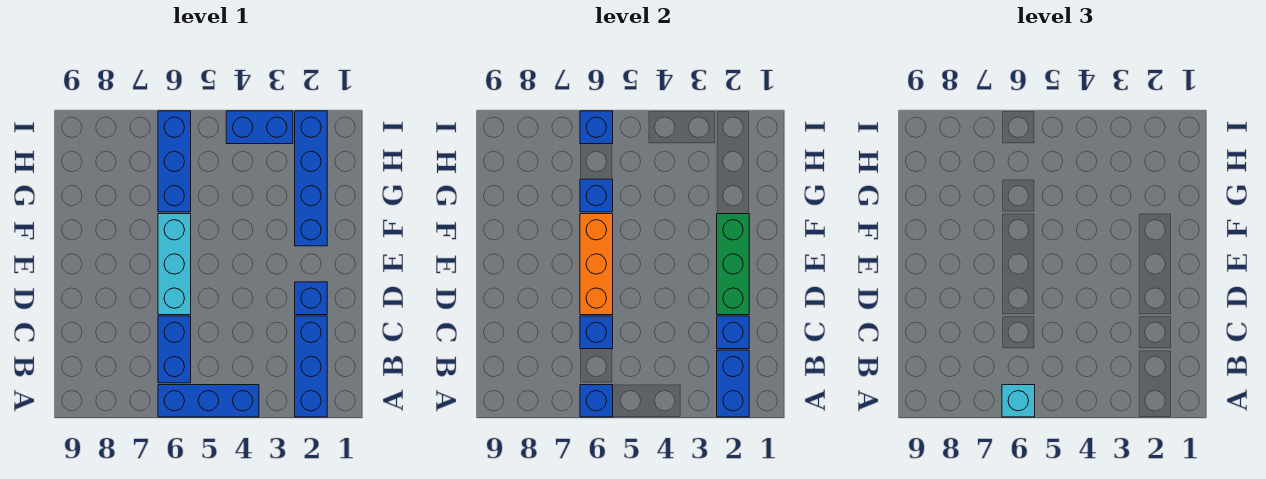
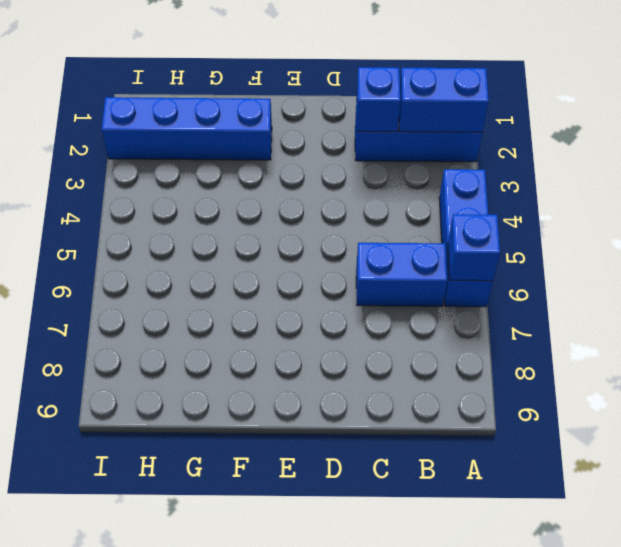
none -> blue 1x1 brick [295,282,327,315]
none -> cyan 1x3 brick [158,214,191,315]
none -> blue 1x3 brick [158,111,191,212]

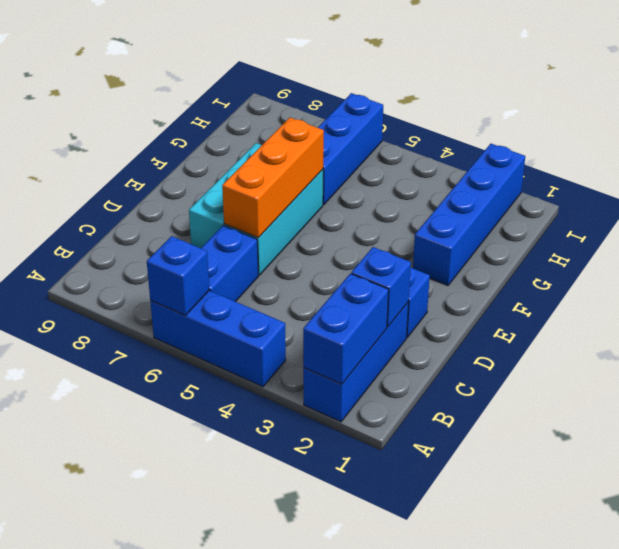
cyan 2x3 brick [189,143,323,275] -> cyan 1x3 brick [158,214,191,315]
none -> blue 1x2 brick [226,111,293,144]
none -> blue 1x1 brick [580,316,613,349]
none -> green 1x3 brick [717,214,749,315]

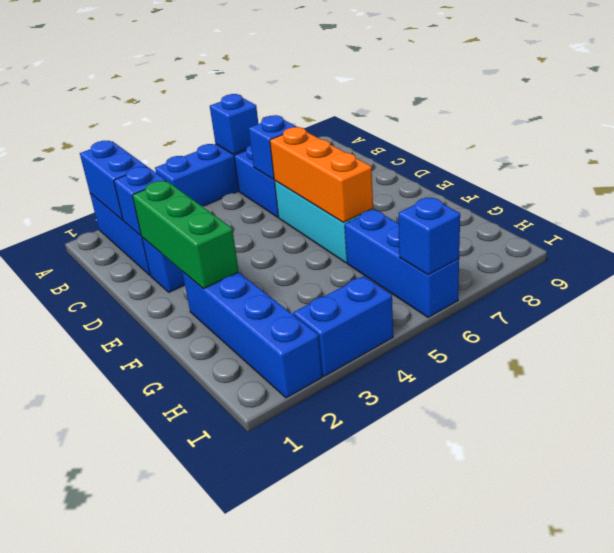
none -> blue 1x1 brick [580,179,613,212]
none -> cyan 1x1 brick [1002,385,1035,417]

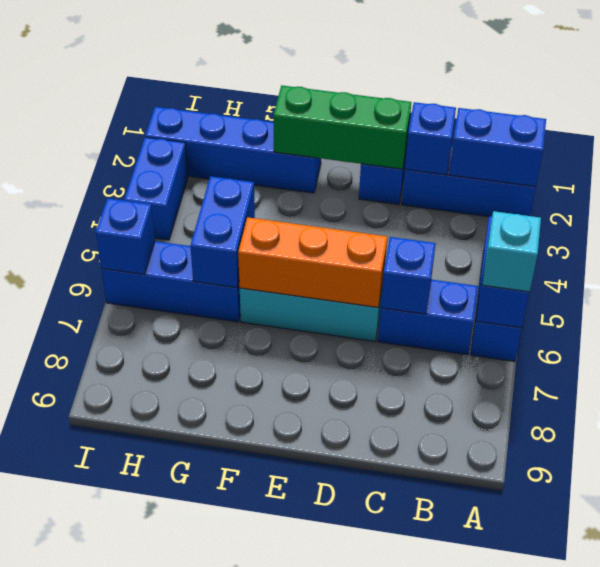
blue 1x2 brick [190,176,255,288] -> blue 1x1 brick [580,179,613,212]

